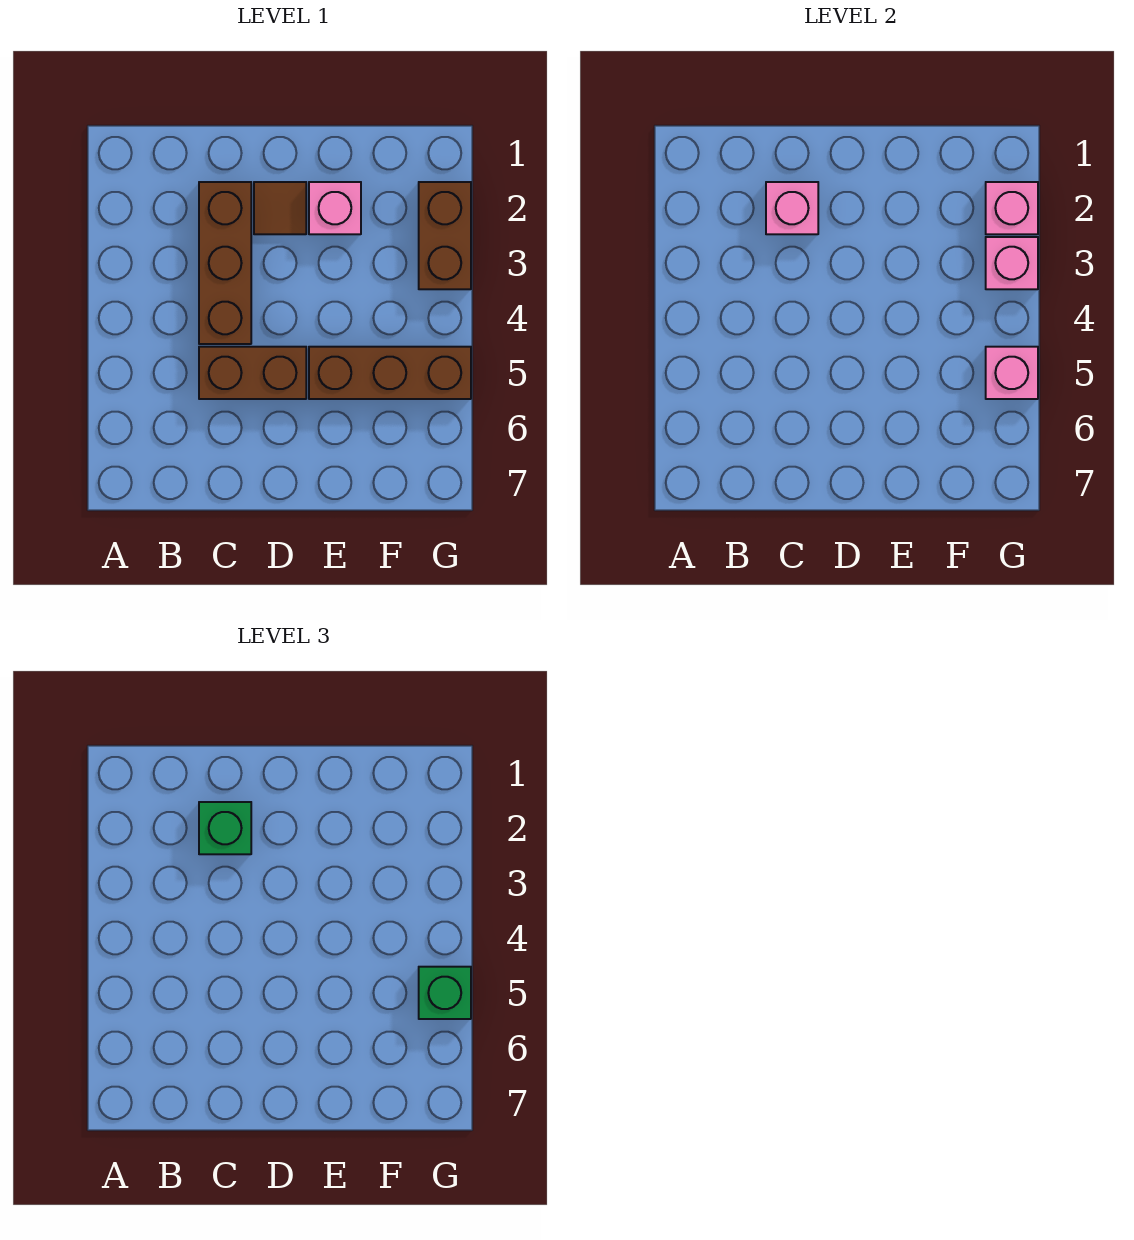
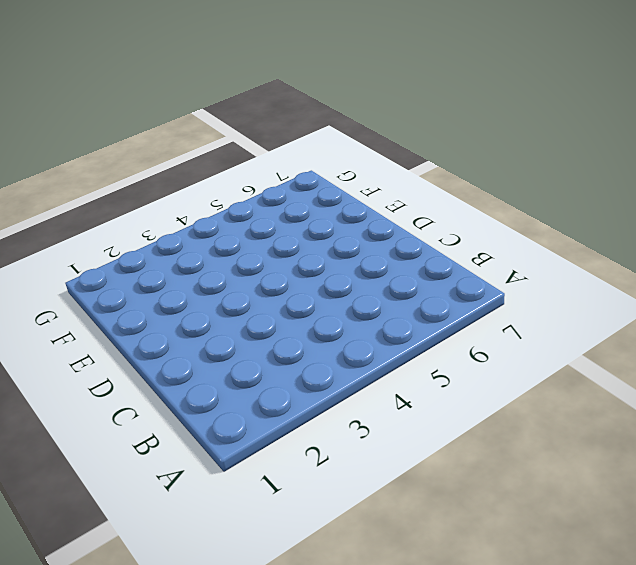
none -> brown 1x3 brick [199,182,251,344]
none -> brown 1x2 brick [199,347,306,399]
none -> brown 1x1 tile [254,182,306,234]

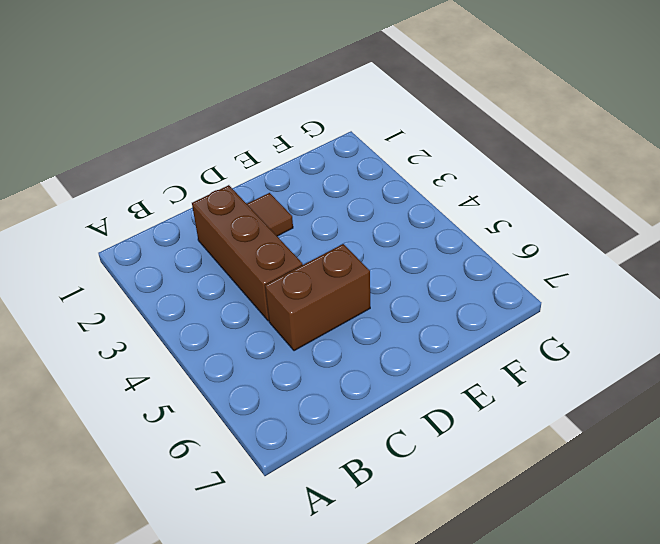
none -> pink 1x1 brick [309,182,361,234]
none -> brown 1x3 brick [309,347,471,399]
none -> brown 1x2 brick [419,182,471,289]

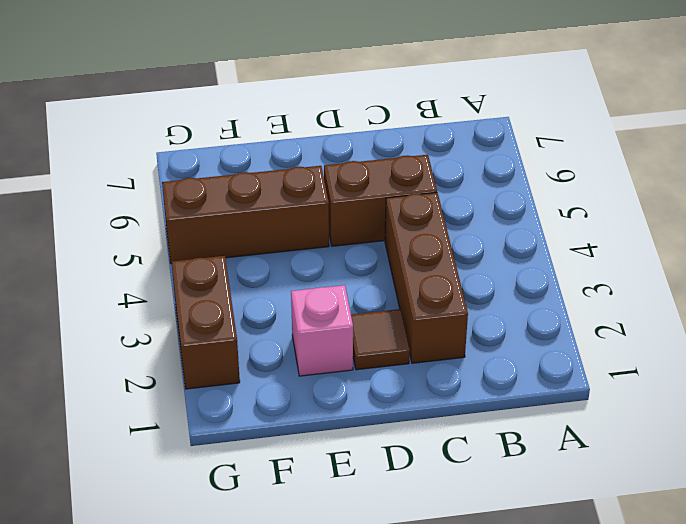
none -> pink 1x1 brick [766,182,818,234]
none -> pink 1x1 brick [986,182,1038,234]
none -> pink 1x1 brick [986,237,1038,289]

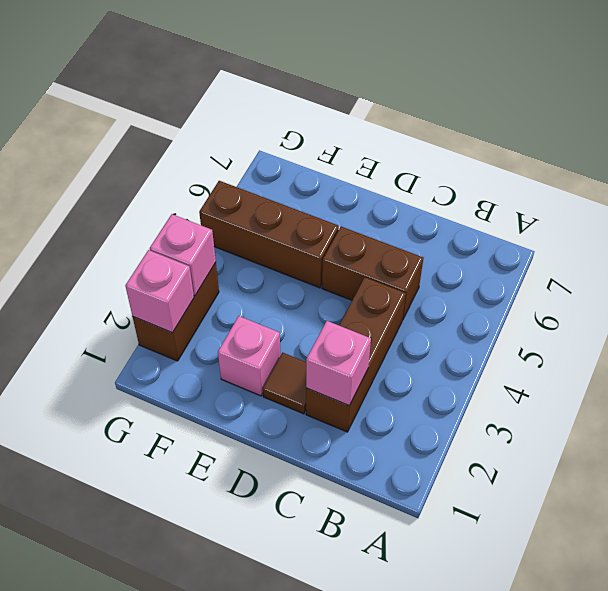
none -> pink 1x1 brick [986,347,1038,399]
none -> green 1x1 brick [199,802,251,854]
none -> green 1x1 brick [419,967,471,1019]

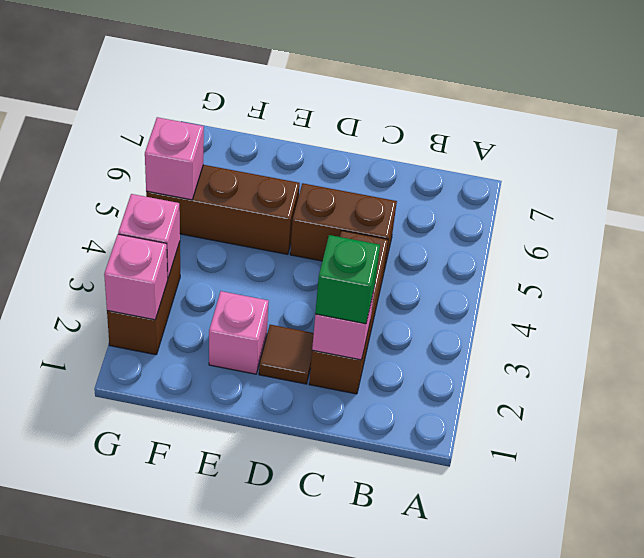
none -> green 1x1 brick [419,967,471,1019]

